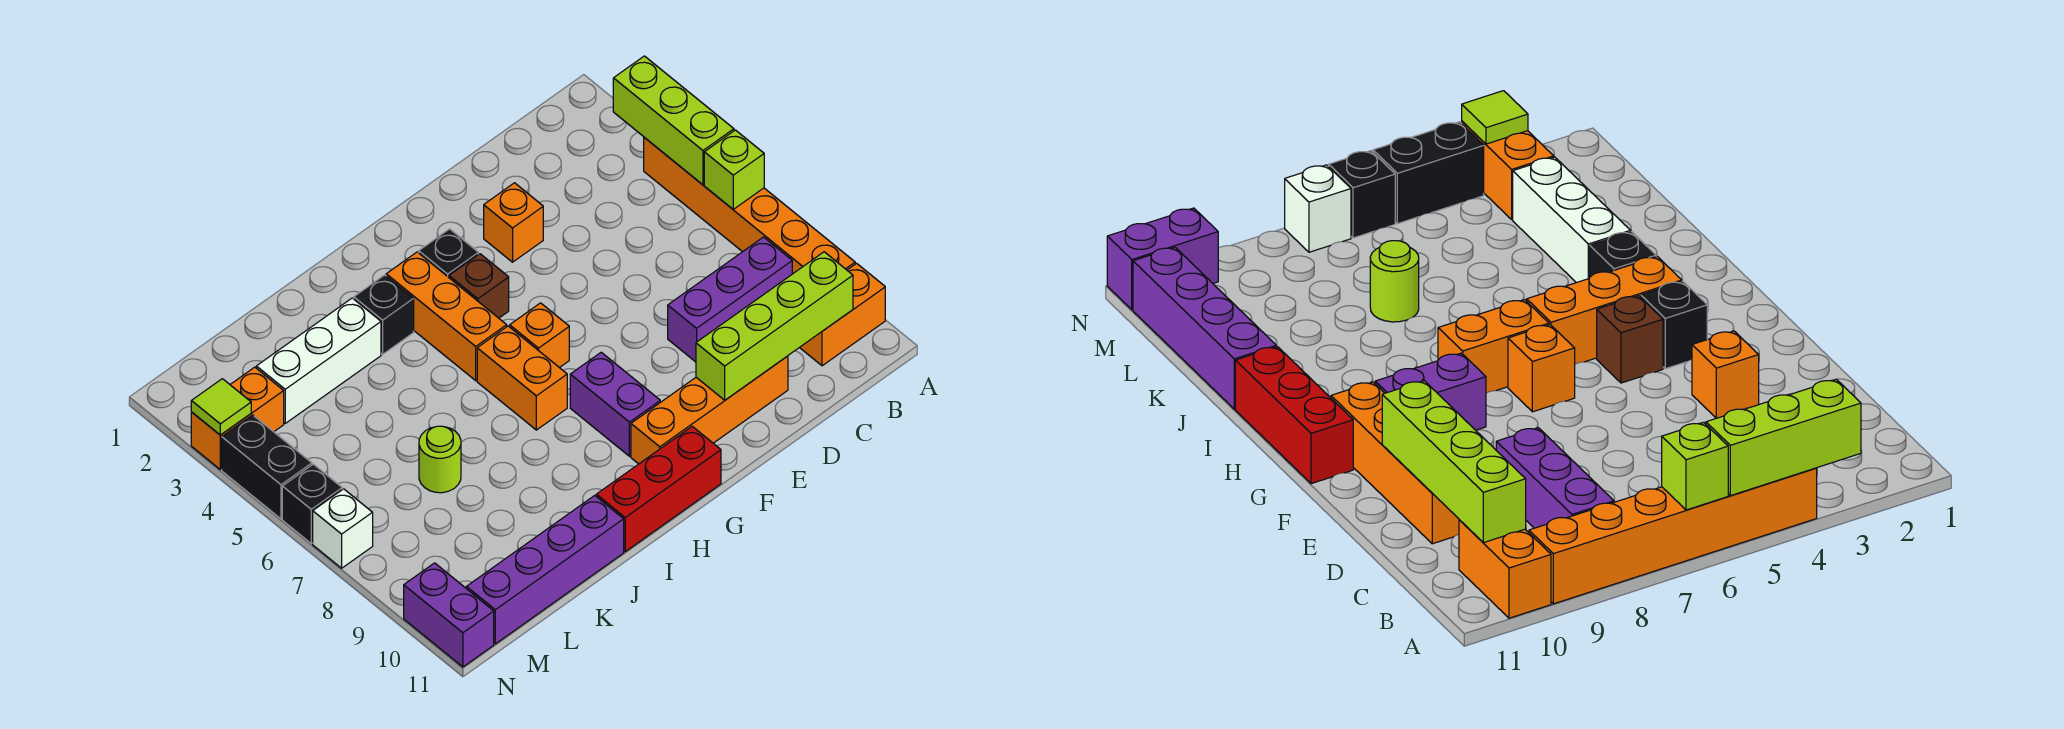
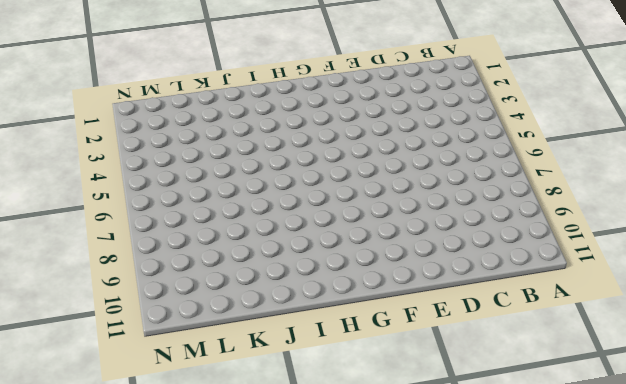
none -> orange 1x6 brick [644,137,855,274]
none -> orange 1x2 brick [800,263,885,366]
none -> purple 1x3 brick [668,237,792,362]

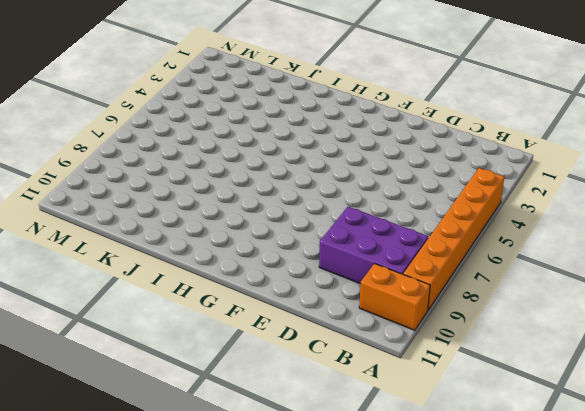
purple 2x3 brick [319,207,428,284] -> purple 1x3 brick [668,237,792,362]
none -> orange 1x4 brick [631,356,788,464]
none -> orange 1x1 brick [484,183,543,262]
none -> black 1x1 brick [419,229,478,277]

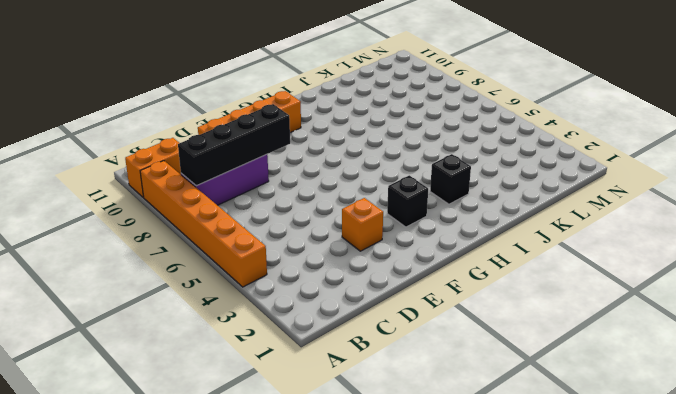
black 1x4 brick [178,104,290,186] -> none
none -> brown 1x1 brick [449,254,509,318]
none -> orange 1x1 brick [510,303,569,368]
none -> purple 1x2 brick [570,352,660,456]

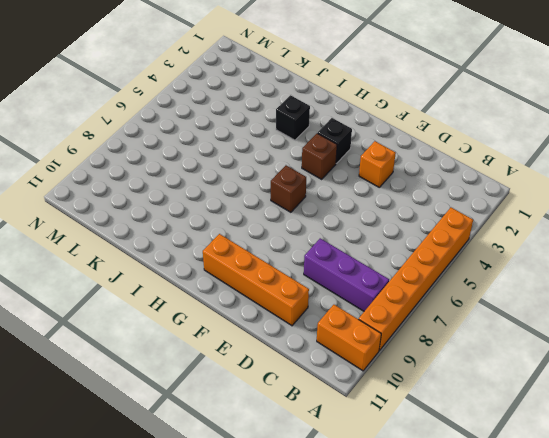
brown 1x1 brick [271,165,306,212] -> orange 1x1 brick [510,303,569,368]
none -> purple 1x2 brick [570,352,660,456]
none -> red 1x3 brick [596,426,721,552]
none -> orange 1x3 brick [386,252,507,381]

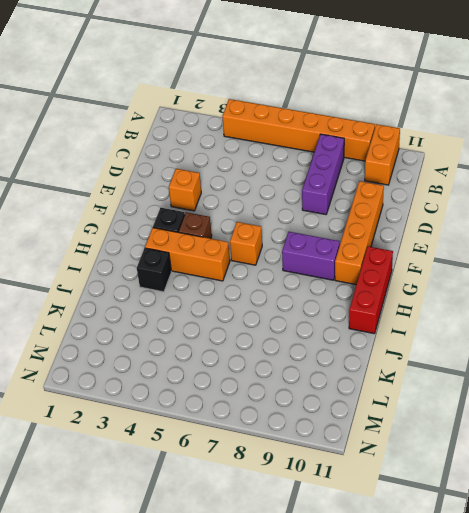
none -> orange 1x2 brick [477,326,567,430]
none -> white 1x3 brick [256,298,381,423]
none -> purple 1x4 brick [466,496,624,644]

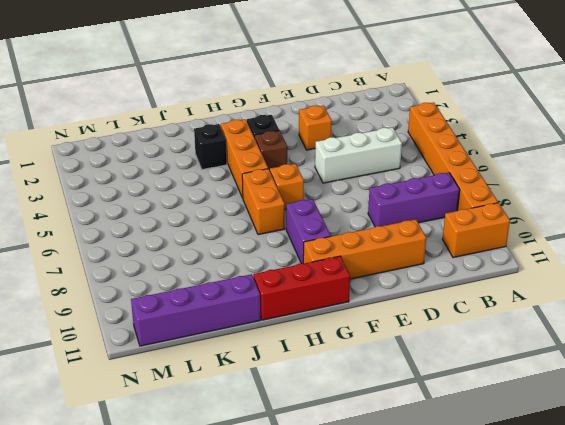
white 1x3 brick [315,127,402,183] -> white 1x3 brick moved to [256,298,381,423]
none -> lime 1x1 round brick [419,426,461,493]
none -> orange 1x2 brick [191,367,284,469]
none -> black 1x2 brick [222,415,312,519]

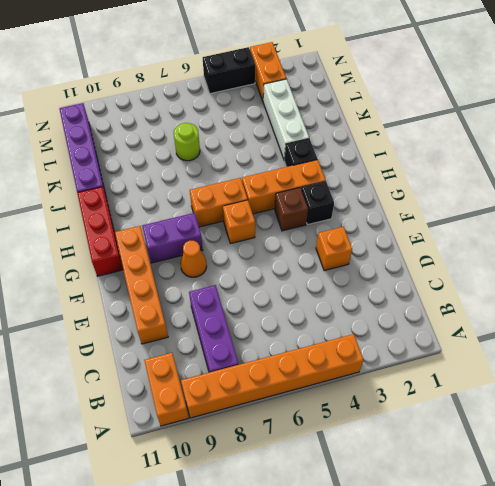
orange 1x1 cone [180,241,207,277] -> none
none -> black 1x1 brick [282,464,342,543]
none -> white 1x1 brick [313,489,373,568]
none -> purple 1x2 brick [404,563,494,667]

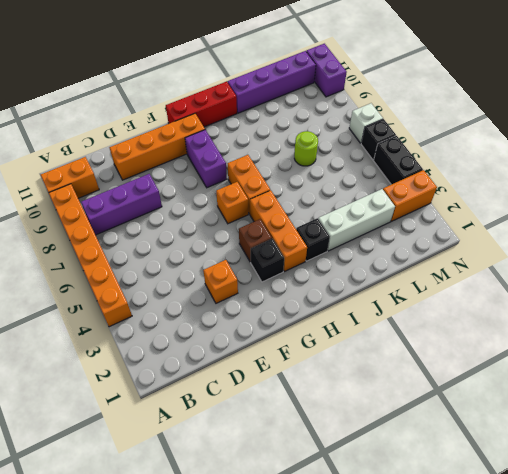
none -> lime 1x3 brick [613,56,734,185]
none -> lime 1x1 brick [704,130,764,209]
none -> lime 1x4 brick [696,252,853,400]

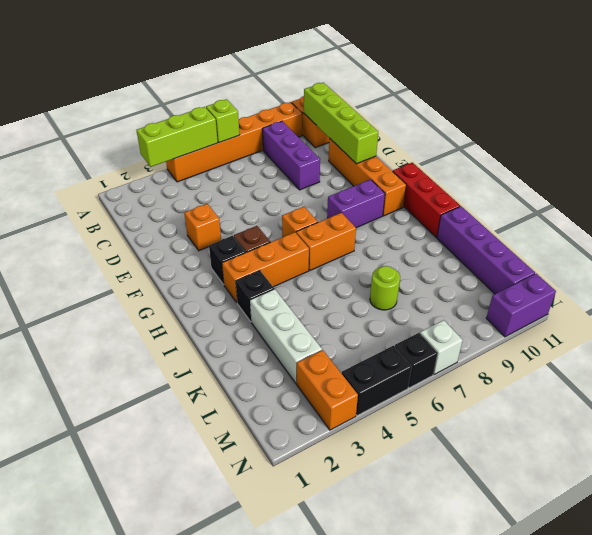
none -> lime 1x1 tile [191,379,251,435]

